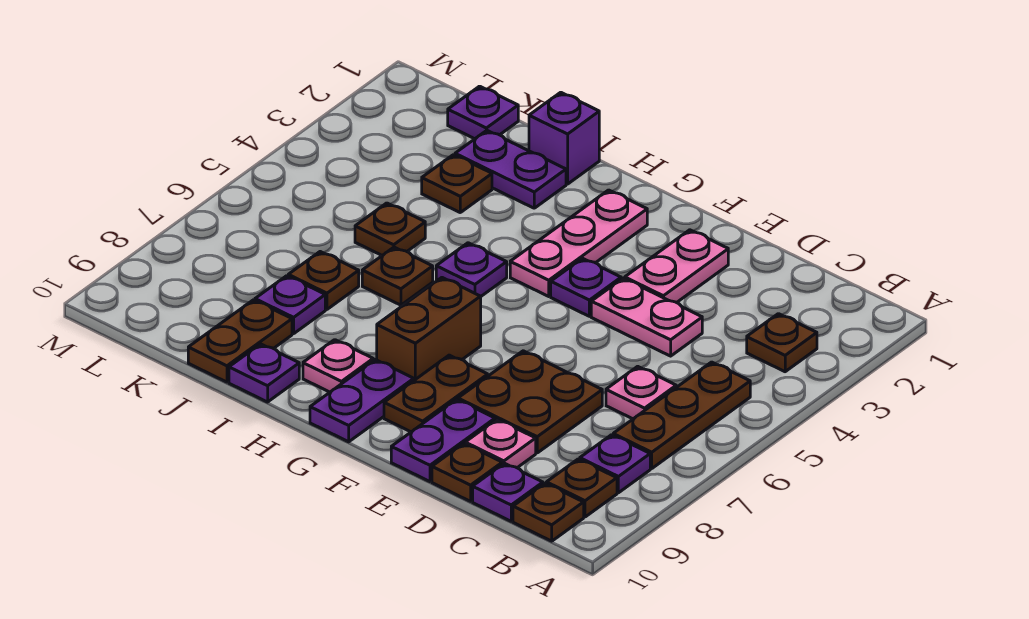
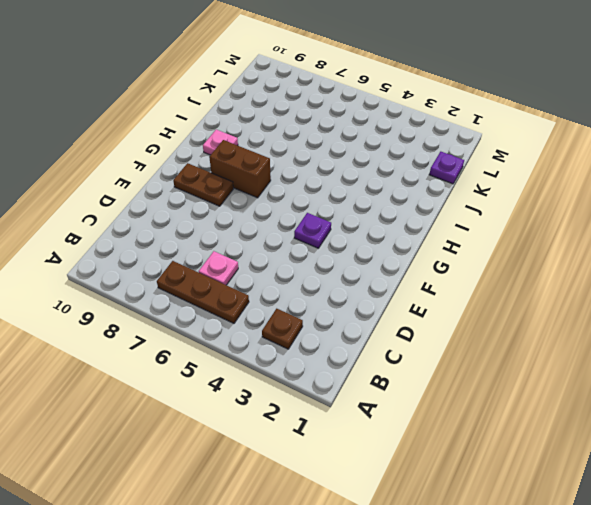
none -> purple 1x1 plate [580,435,650,493]
none -> brown 1x1 plate [546,459,617,517]
none -> brown 1x1 plate [513,483,584,541]
none -> purple 1x1 plate [473,463,543,521]

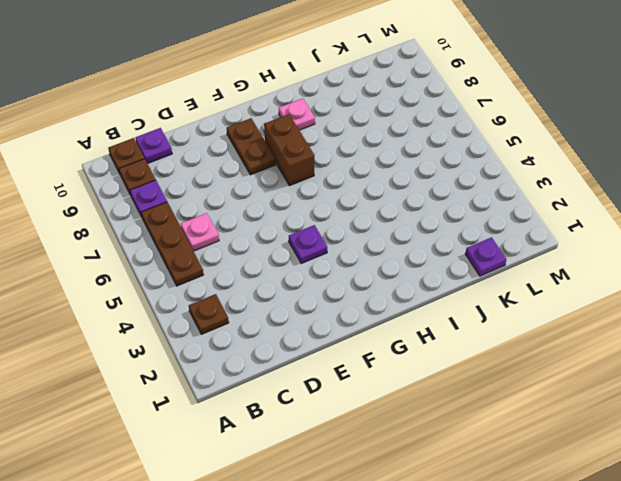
none -> pink 1x2 plate [591,278,702,356]
none -> brown 2x2 plate [458,351,602,453]
none -> pink 1x1 plate [465,419,536,468]
none -> brown 1x1 plate [432,443,502,501]

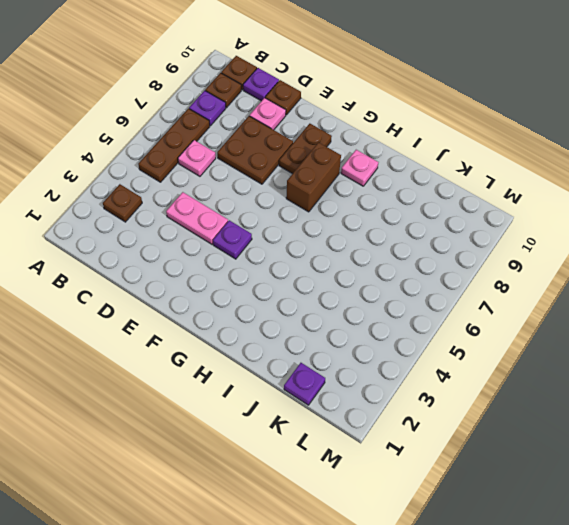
none -> pink 1x2 plate [625,230,728,303]
none -> purple 1x2 plate [391,399,495,482]
none -> pink 1x3 plate [510,190,647,296]
none -> purple 1x2 plate [310,360,414,442]

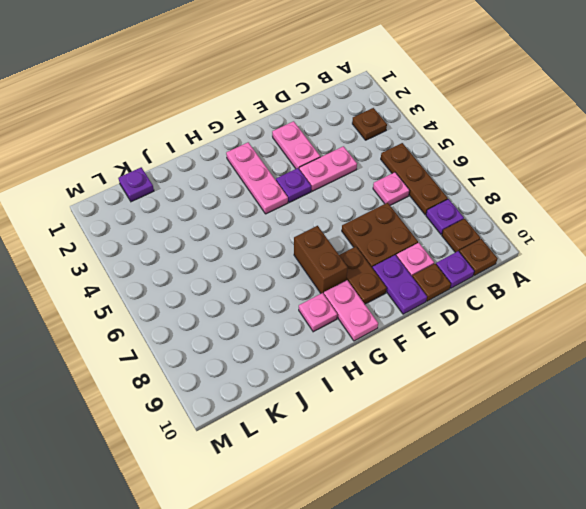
pink 1x2 plate [324,280,378,341] -> purple 1x2 plate [310,360,414,442]
none -> purple 1x1 plate [436,243,507,296]
none -> purple 1x1 brick [529,92,599,184]
none -> purple 1x2 plate [455,130,566,208]
none -> brown 1x1 plate [362,247,433,305]

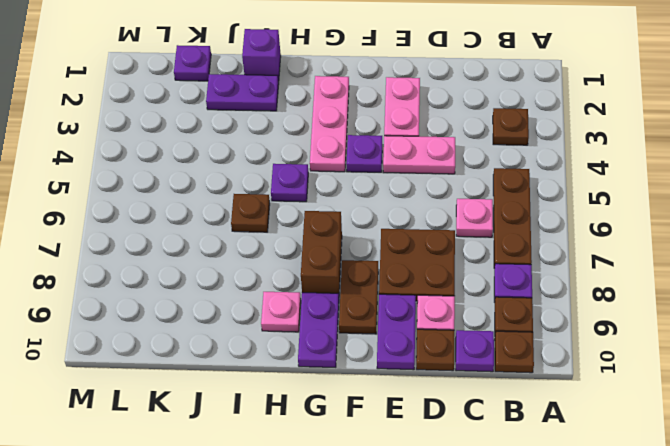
none -> purple 1x1 plate [229,344,299,402]
none -> brown 1x1 plate [422,155,492,212]
none -> brown 1x1 plate [355,203,425,255]
none -> brown 1x1 plate [288,252,359,309]

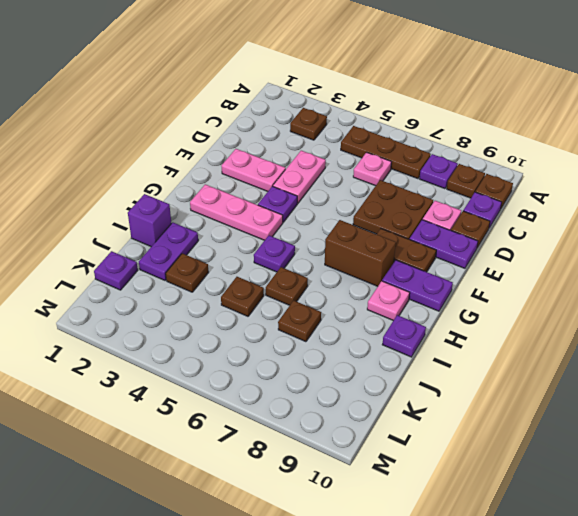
none -> purple 1x1 plate [255,276,325,334]
none -> brown 1x2 plate [188,300,292,382]

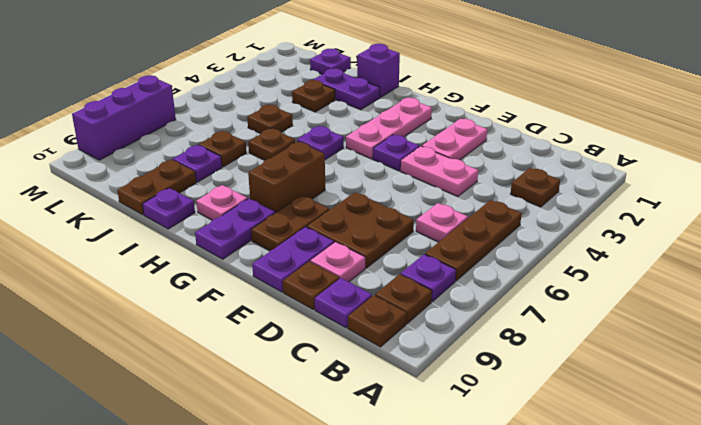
purple 1x3 brick [72,75,176,160] -> none

